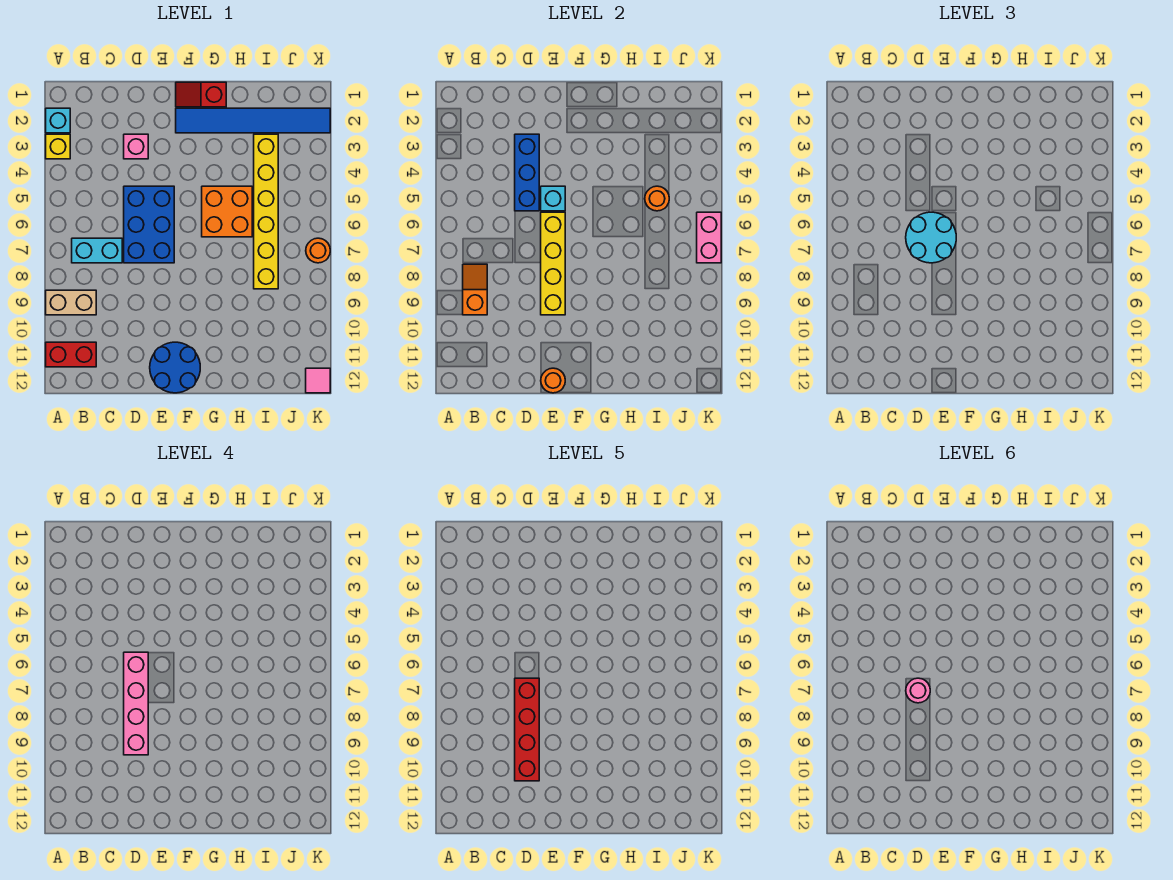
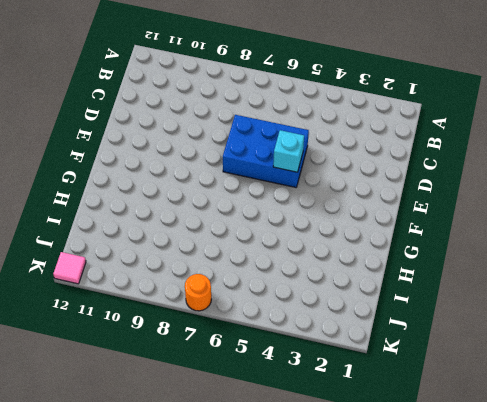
none -> cyan 1x1 brick [46,108,70,133]
none -> yellow 1x1 brick [46,134,70,159]
none -> tan 1x2 brick [46,290,96,315]

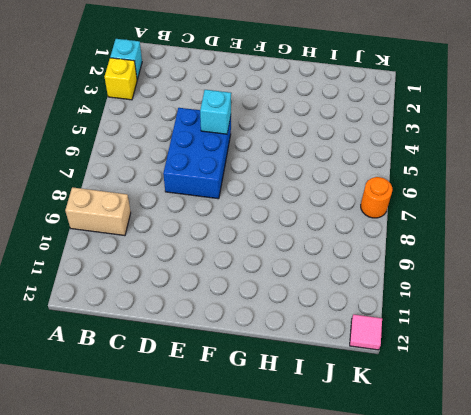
none -> red 1x2 brick [46,342,96,367]
none -> cyan 1x2 brick [72,238,122,263]
none -> pink 1x1 brick [124,134,148,159]

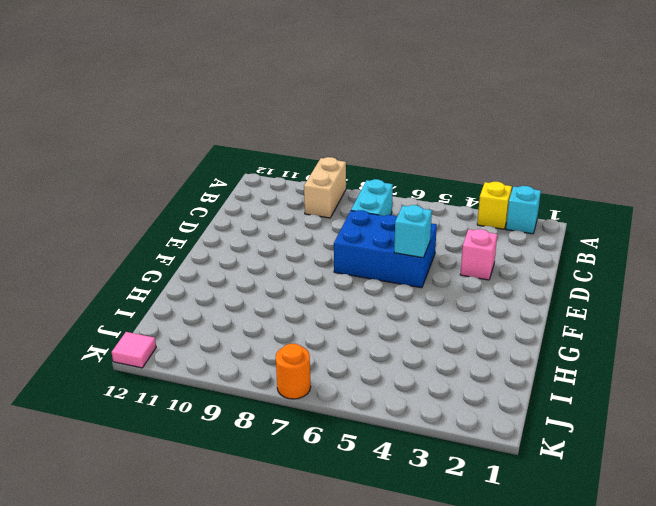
none -> red 1x2 brick [46,342,96,367]
none -> blue 2x2 round brick [150,342,200,393]
none -> red 1x2 slope [176,82,226,107]

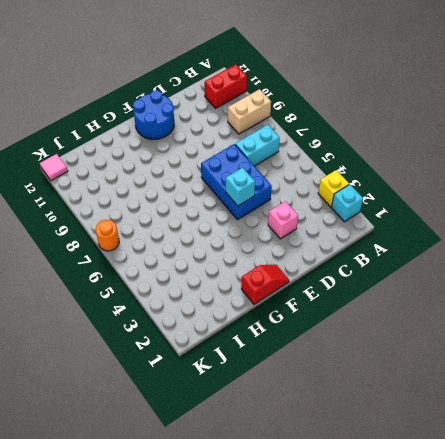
none -> blue 1x6 tile [176,108,330,133]
none -> orange 2x2 brick [202,186,252,237]
none -> yellow 1x6 brick [254,134,278,289]

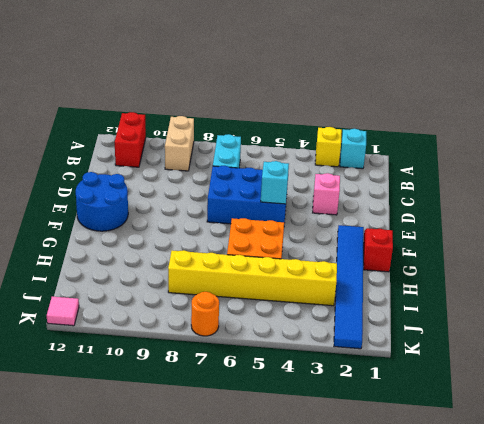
none -> orange 1x2 slope [463,264,487,315]
none -> blue 1x3 brick [515,134,539,211]
none -> yellow 1x4 brick [541,212,565,315]

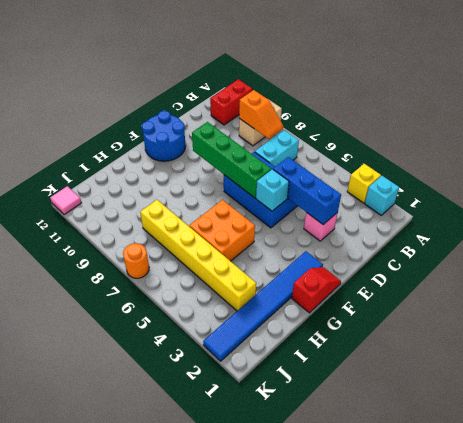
green 1x4 brick [192,122,272,198] -> yellow 1x4 brick [541,212,565,315]
none -> orange 1x1 round brick [541,368,565,393]
none -> orange 1x1 round brick [645,186,669,211]
none -> pink 1x2 brick [697,212,721,263]

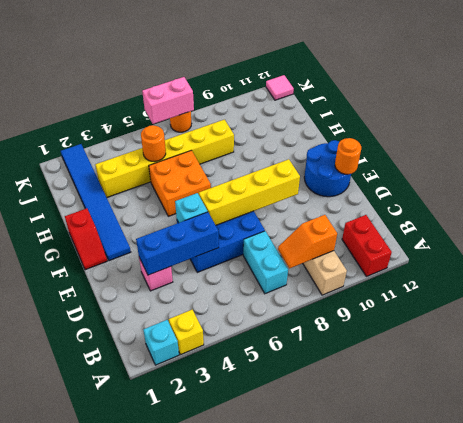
none -> cyan 2x2 round brick [906,212,956,263]
none -> pink 1x4 brick [124,652,148,755]
none -> red 1x4 brick [515,678,539,781]

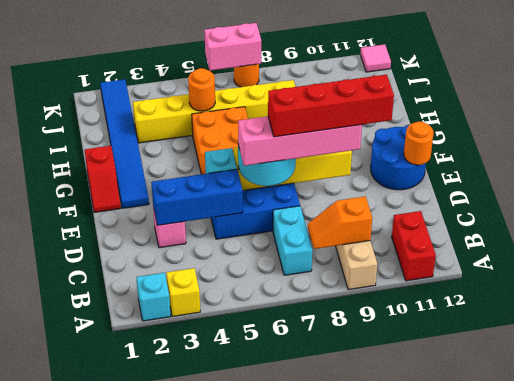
none -> pink 1x1 round brick [906,678,930,703]

